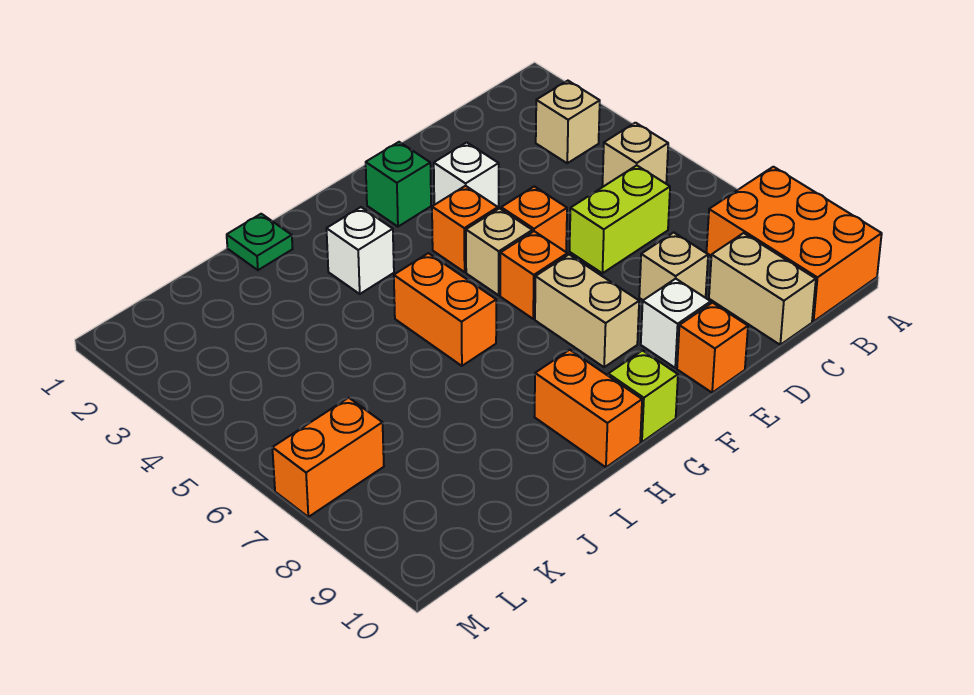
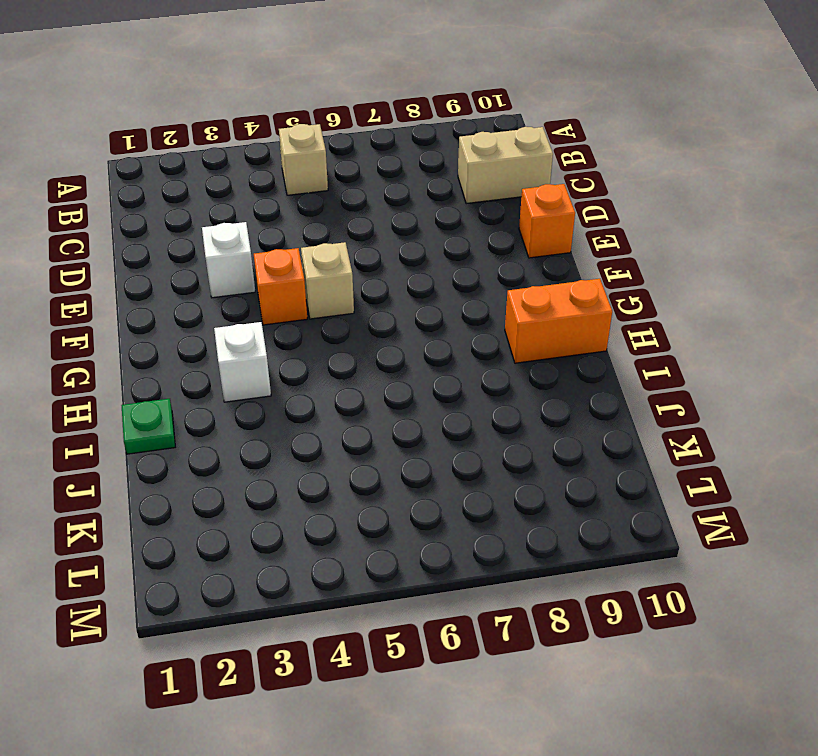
none -> orange 2x3 brick [706,167,882,321]
none -> tan 1x1 brick [536,81,600,163]
none -> lime 1x2 brick [569,165,670,273]

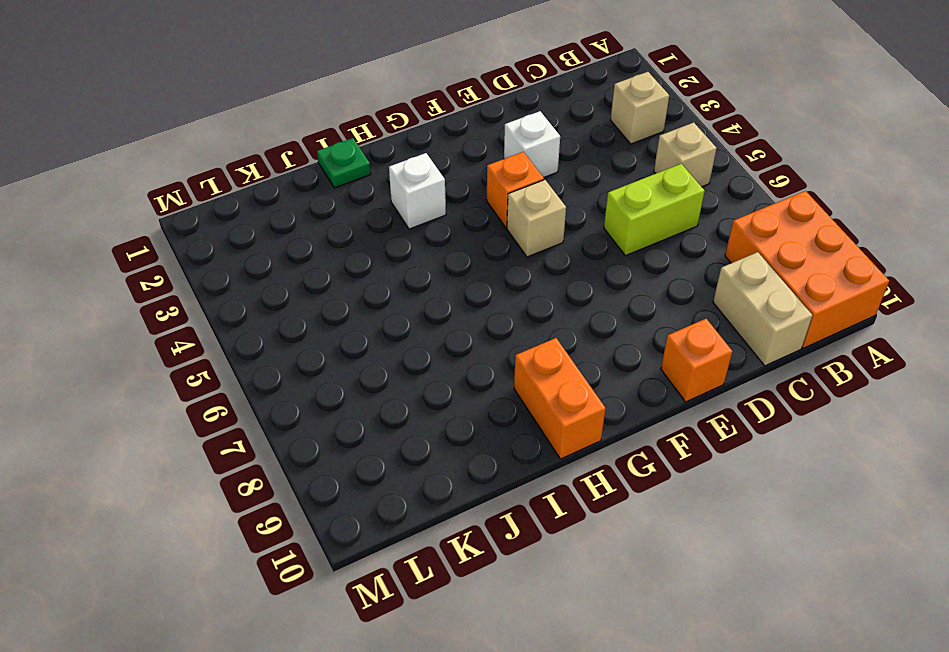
none -> tan 1x1 brick [639,232,708,300]
none -> orange 1x1 brick [501,186,567,252]
none -> white 1x1 brick [641,279,711,368]

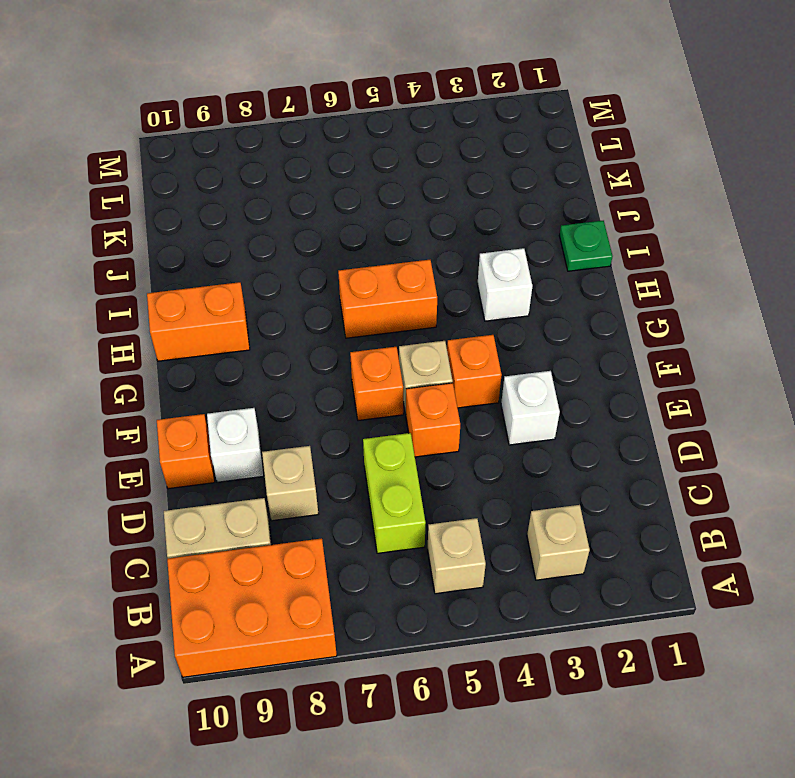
none -> green 1x1 brick [366,142,431,227]
none -> tan 1x2 brick [535,255,639,367]
none -> lime 1x1 brick [608,350,678,442]

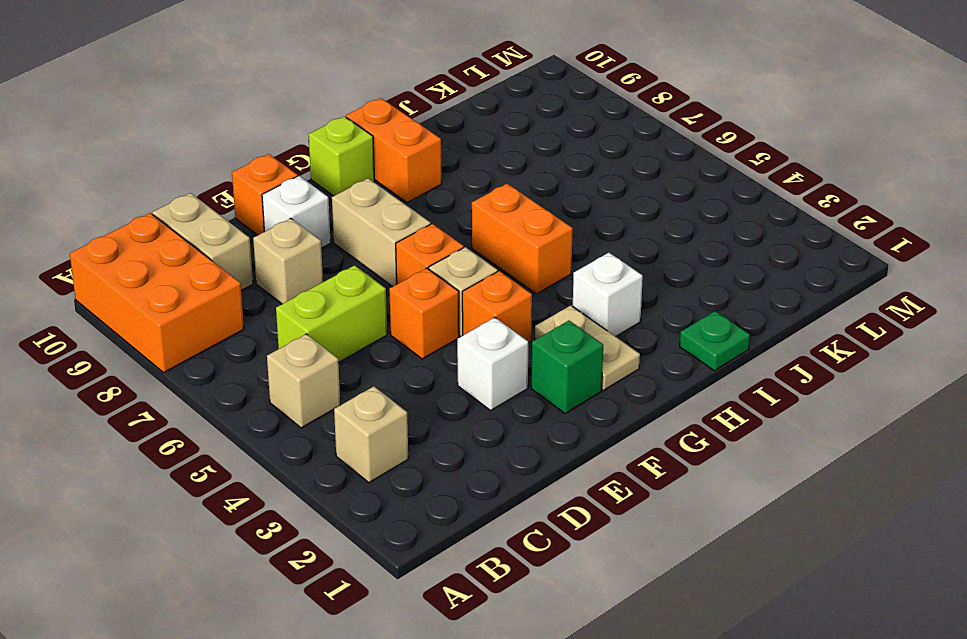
tan 1x2 plate [535,305,640,390] -> none
none -> orange 1x2 brick [272,398,384,517]

